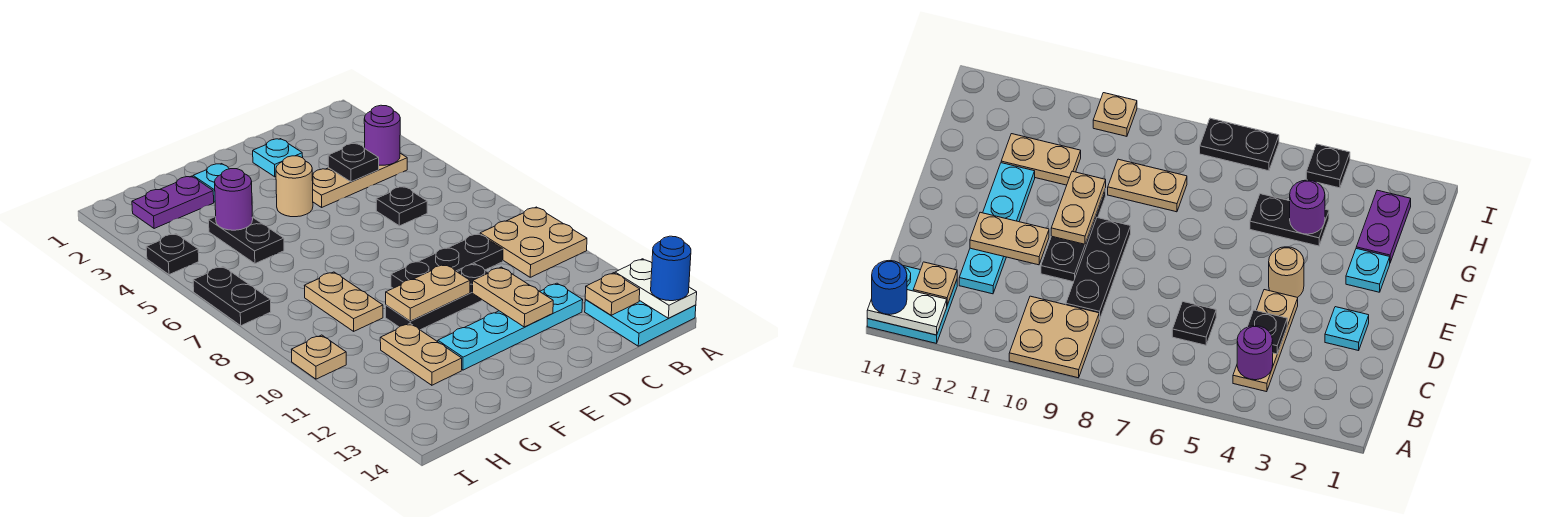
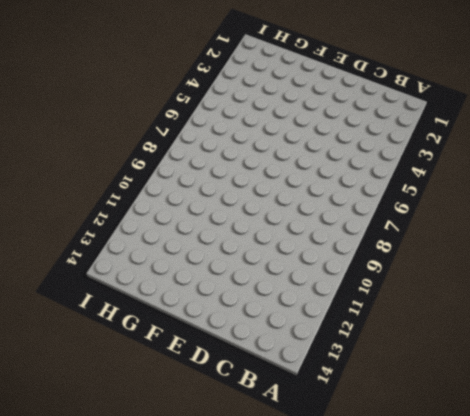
none -> tan 2x2 plate [480,207,587,277]
none -> cyan 2x2 plate [585,300,696,346]
none -> tan 1x3 plate [312,153,407,207]

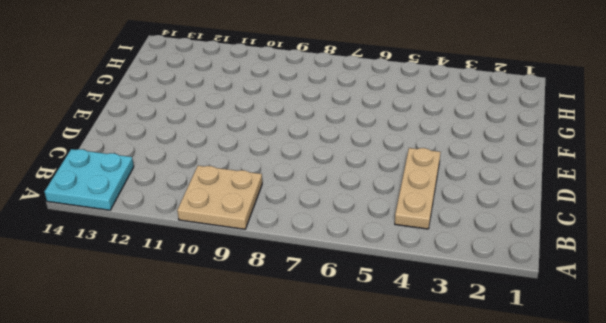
none -> black 1x1 plate [376,187,427,226]
none -> black 1x3 plate [391,234,503,288]
none -> cyan 1x4 plate [438,283,583,370]

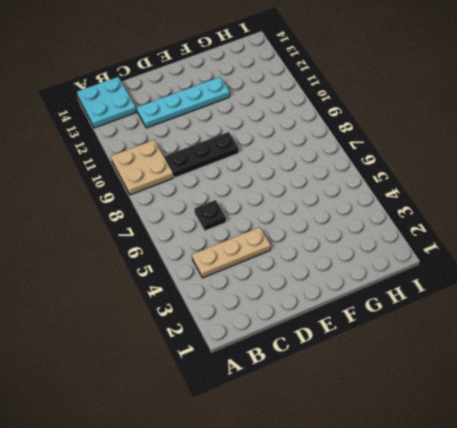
none -> cyan 1x1 plate [253,139,303,177]
none -> black 1x3 plate [386,264,488,330]
none -> tan 1x1 round brick [276,156,313,217]

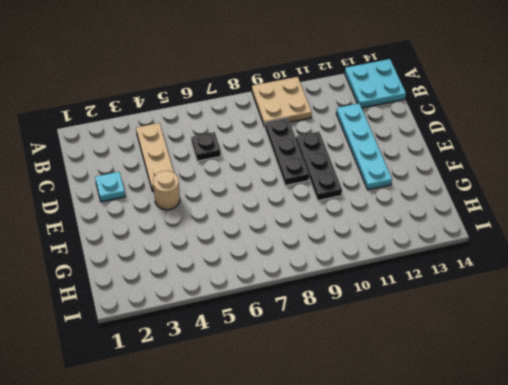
none -> cyan 1x1 plate [193,164,229,202]
none -> purple 1x2 plate [132,176,214,229]
none -> black 1x2 plate [209,217,284,264]

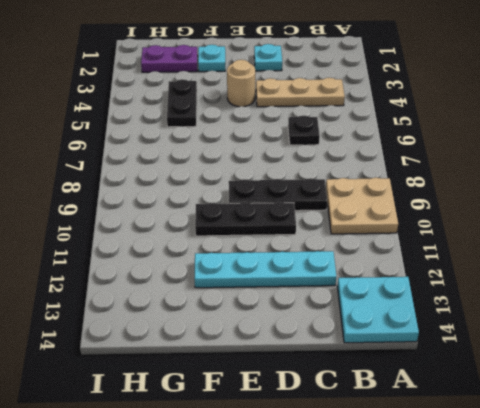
none -> tan 1x2 plate [304,272,383,331]
none -> tan 1x2 plate [380,324,462,385]
none -> black 1x1 plate [146,234,199,275]

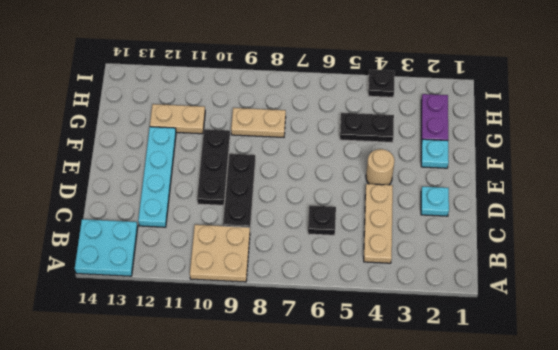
none -> black 1x2 plate [193,267,271,326]
none -> tan 1x1 plate [291,335,346,379]
none -> white 1x2 plate [615,259,697,318]

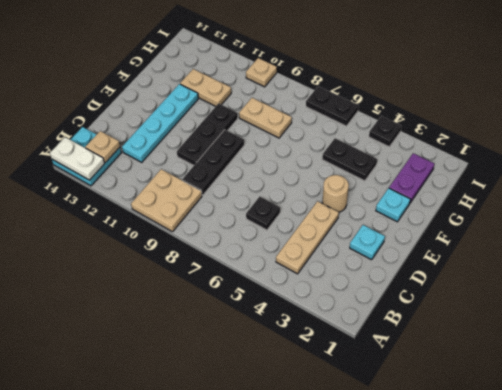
none -> purple 1x1 round brick [364,105,400,165]
none -> black 1x1 plate [328,143,379,182]
none -> tan 1x2 plate [473,267,553,327]

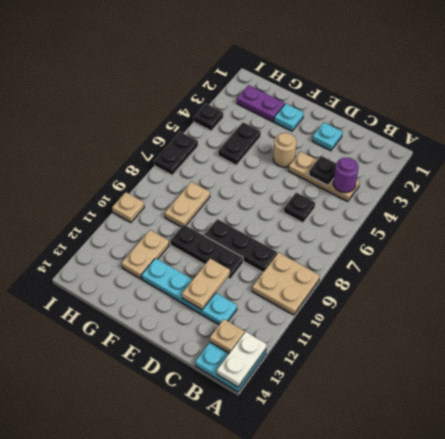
none -> tan 1x2 plate [386,264,470,321]
none -> purple 1x1 round brick [215,169,253,230]
none -> blue 1x1 round brick [651,236,691,301]

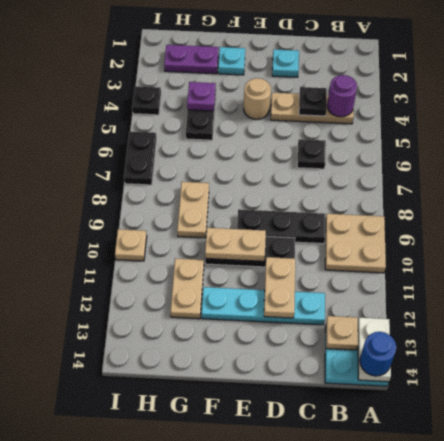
purple 1x1 plate [187,82,216,111] -> purple 1x1 round brick [215,169,253,230]

